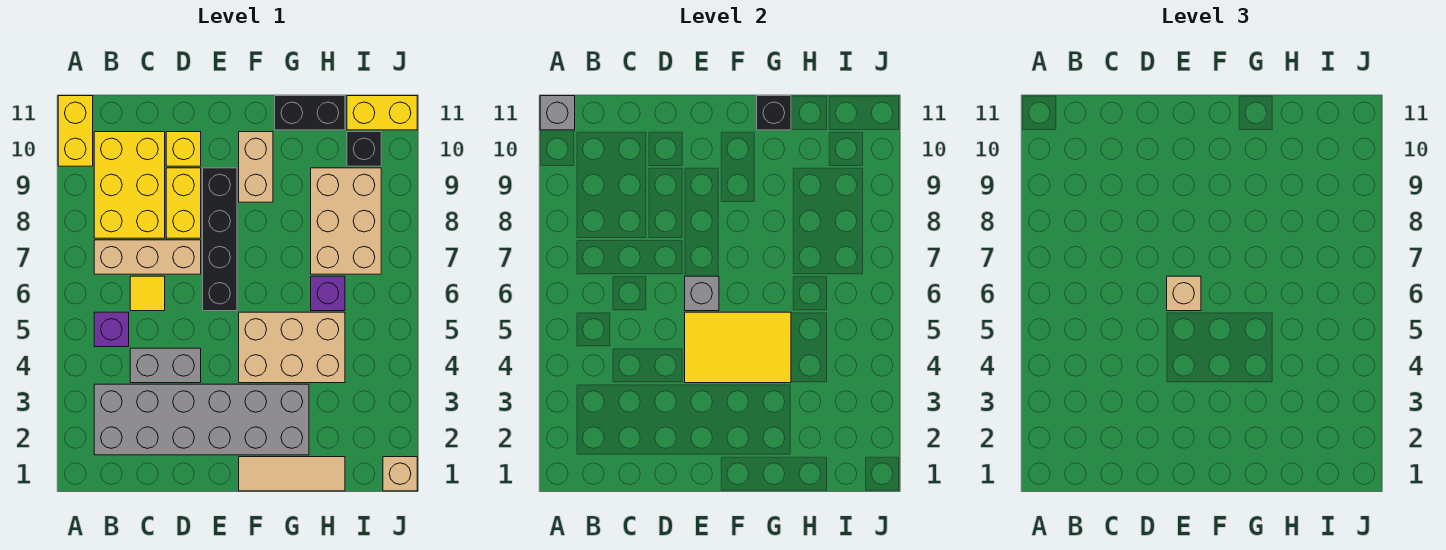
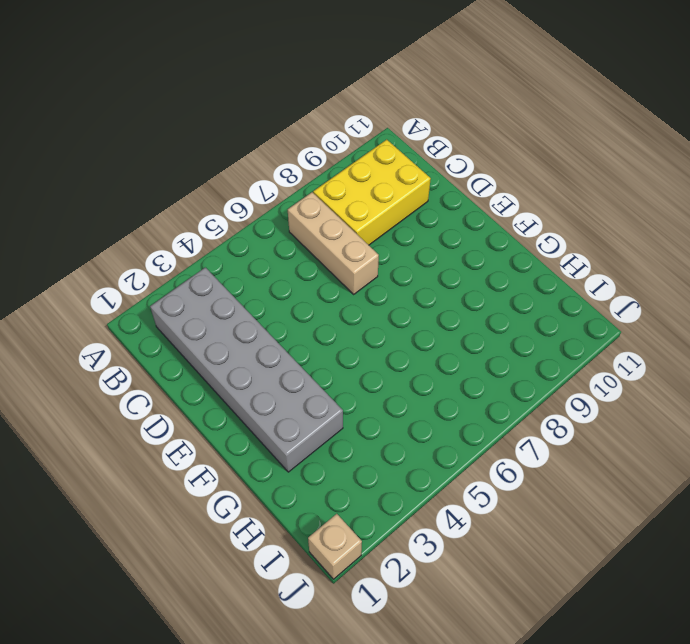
none -> yellow 1x2 brick [58,96,93,166]
none -> purple 1x1 brick [94,312,129,347]
none -> grey 1x2 brick [130,348,201,383]

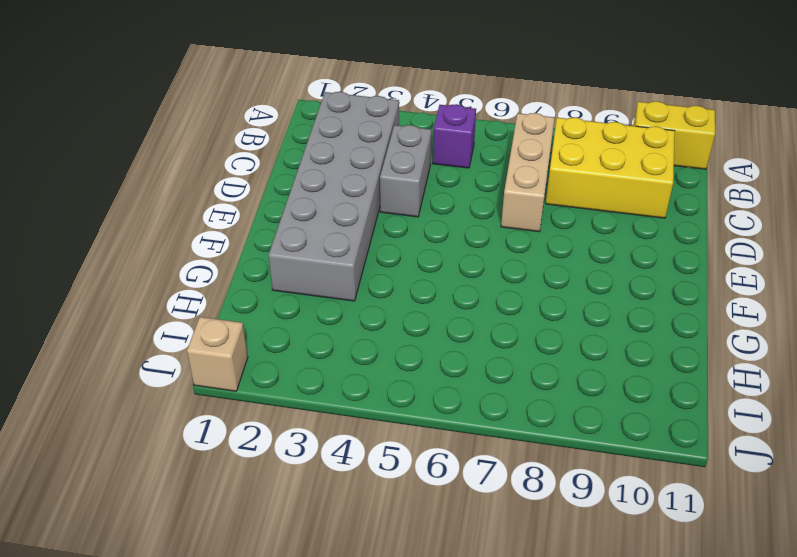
none -> yellow 1x1 tile [130,276,165,311]
none -> yellow 1x2 brick [166,168,201,238]
none -> yellow 1x1 brick [166,132,201,166]

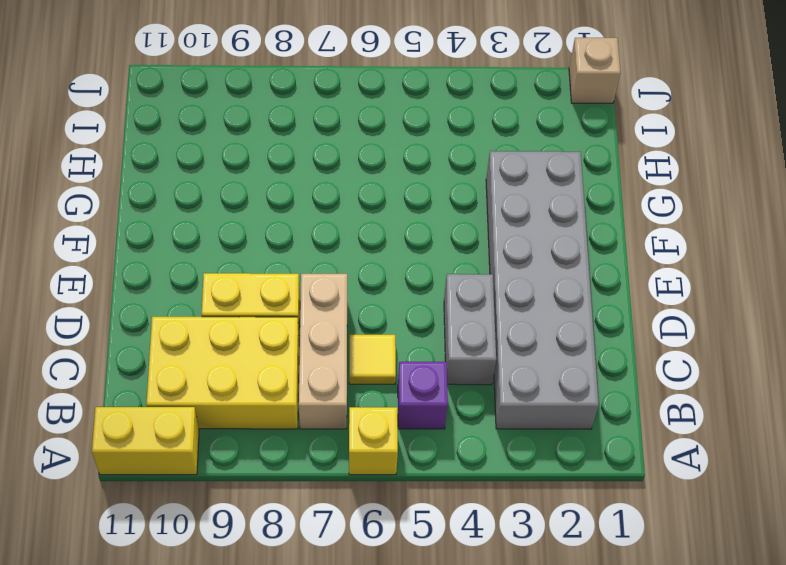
yellow 1x1 brick [349,407,398,475] -> yellow 1x1 brick moved to [166,132,201,166]
none -> black 1x4 brick [203,168,237,311]
none -> tan 1x3 tile [239,457,345,491]
none -> tan 2x3 brick [239,312,345,383]

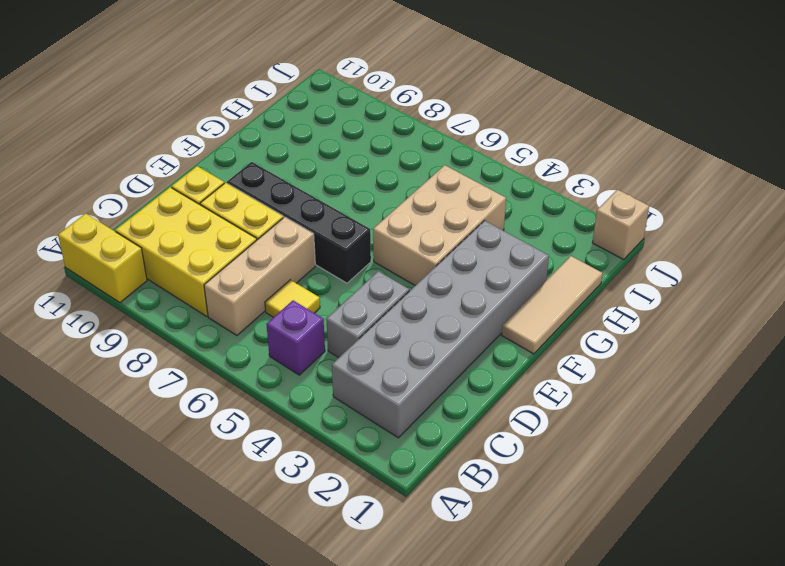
none -> tan 1x2 brick [239,132,273,202]
none -> black 1x2 brick [275,96,345,130]
none -> purple 1x1 brick [311,276,345,311]

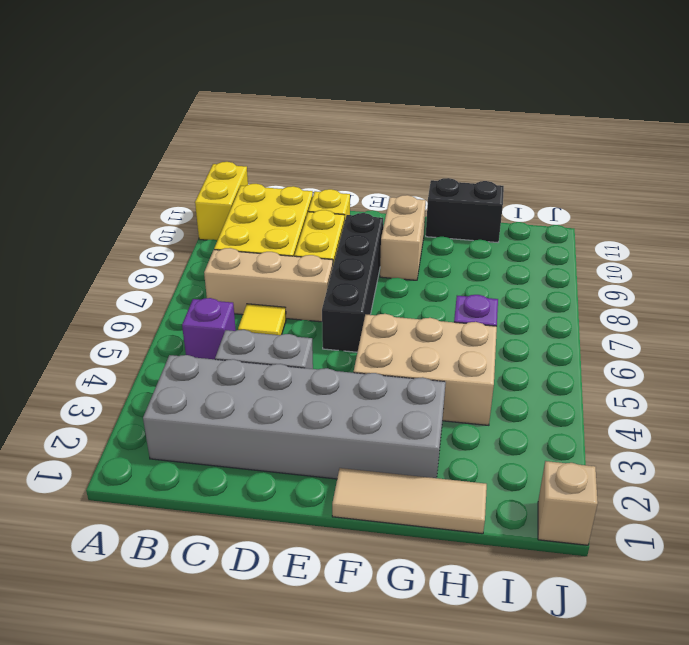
none -> tan 2x3 brick [311,168,381,274]
none -> black 1x1 brick [347,132,381,166]
none -> yellow 1x2 brick [347,96,417,130]

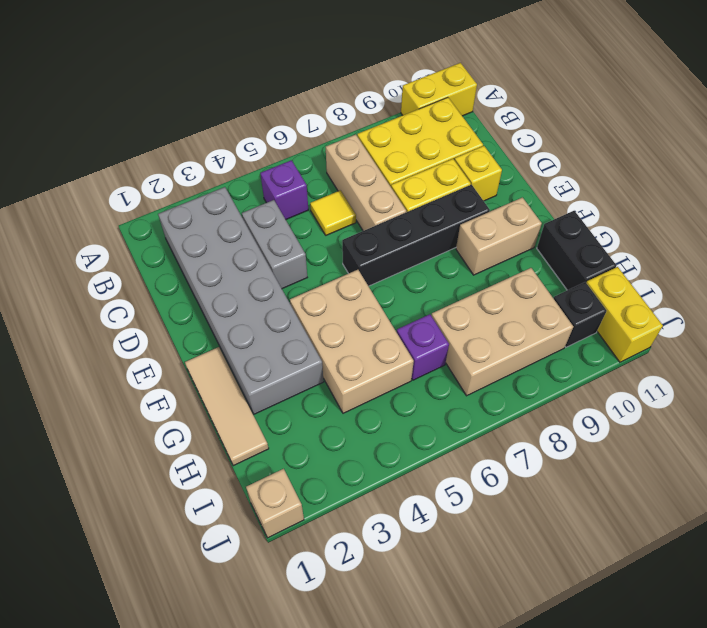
none -> grey 1x1 brick [540,96,575,130]
none -> yellow 2x3 tile [685,312,791,383]
none -> grey 1x1 brick [685,276,719,311]

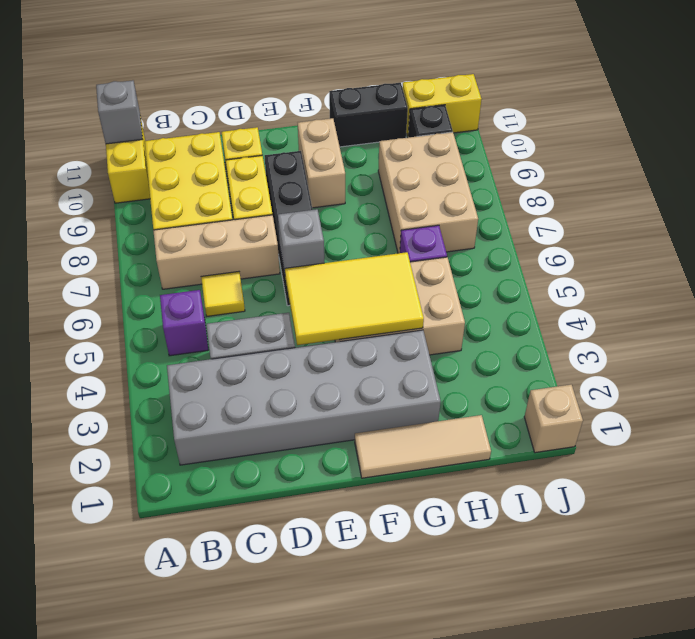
none -> black 1x1 brick [757,96,791,130]
none -> tan 1x1 brick [1167,276,1201,311]

